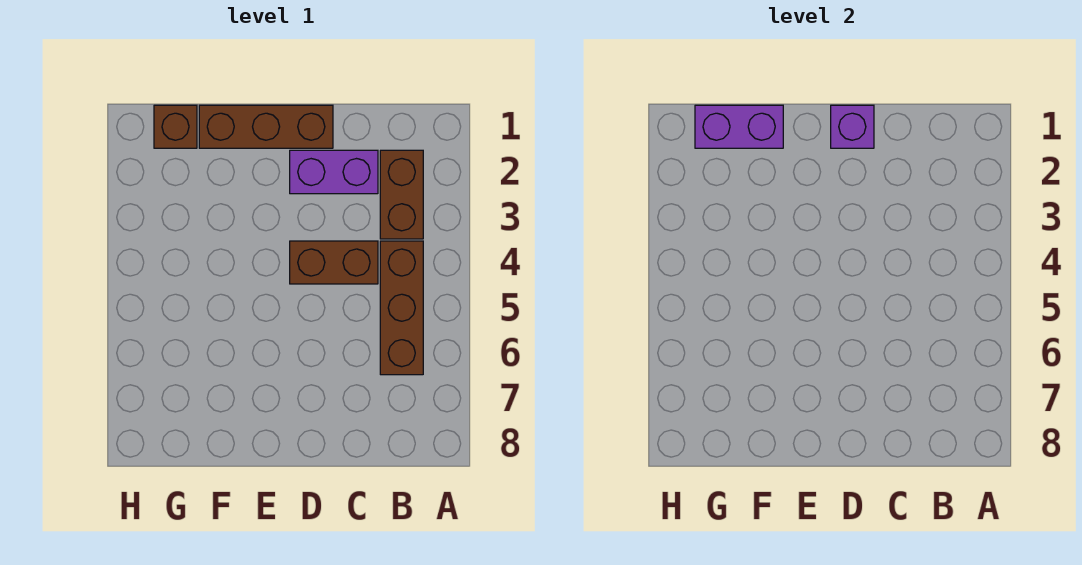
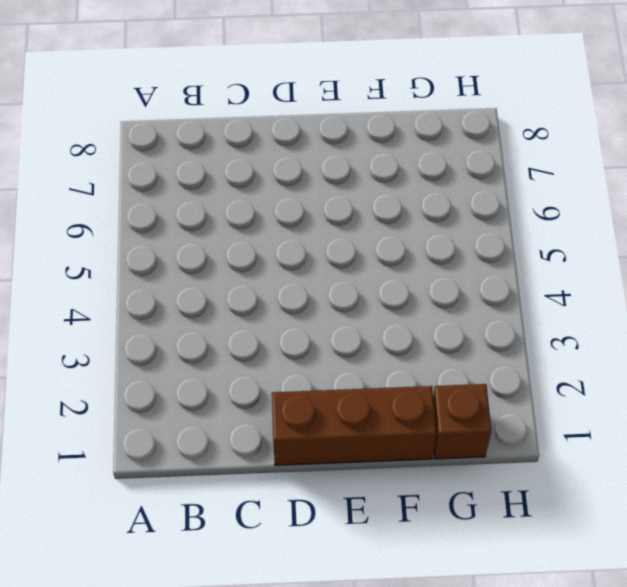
none -> brown 1x2 brick [380,150,423,239]
none -> brown 1x3 brick [380,241,423,375]

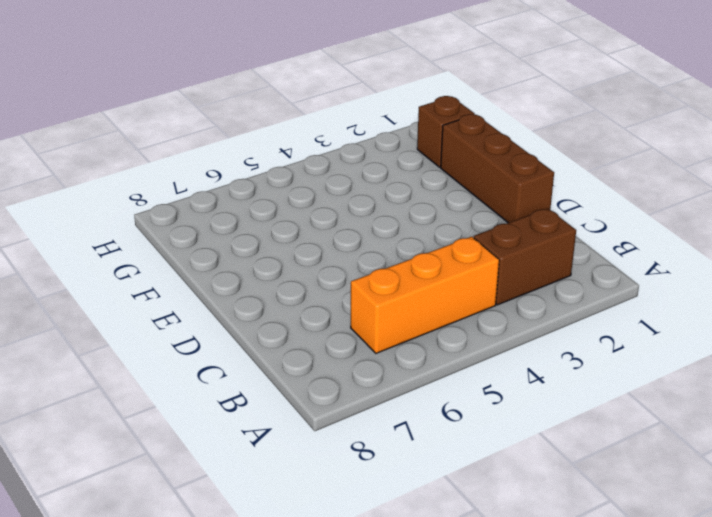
orange 1x3 brick [351,237,499,353] -> brown 1x3 brick [380,241,423,375]
none -> purple 1x2 brick [290,150,378,194]
none -> brown 1x2 brick [290,241,378,284]

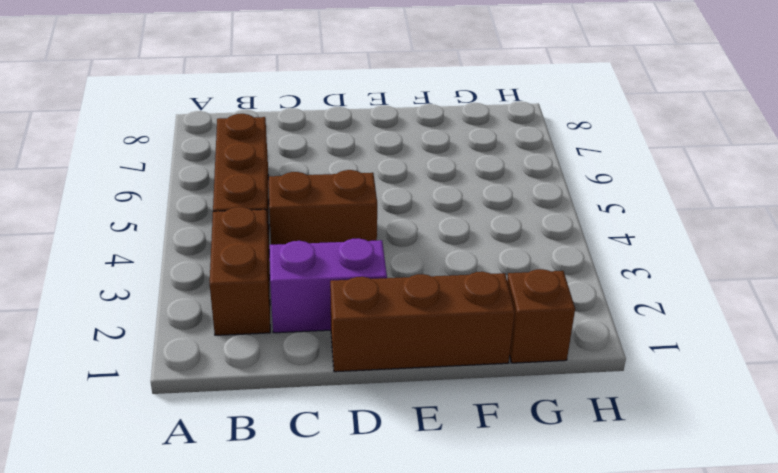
none -> purple 1x1 brick [831,105,874,148]
none -> purple 1x2 brick [695,105,783,148]

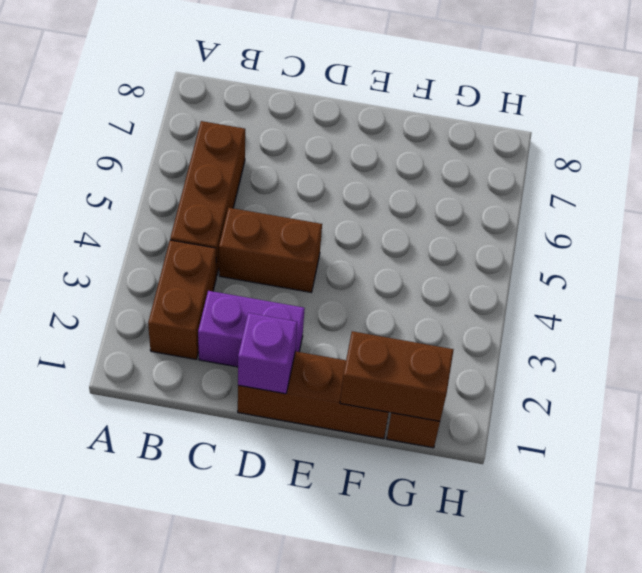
brown 1x2 brick [340,331,454,421] -> purple 1x2 brick [695,105,783,148]

